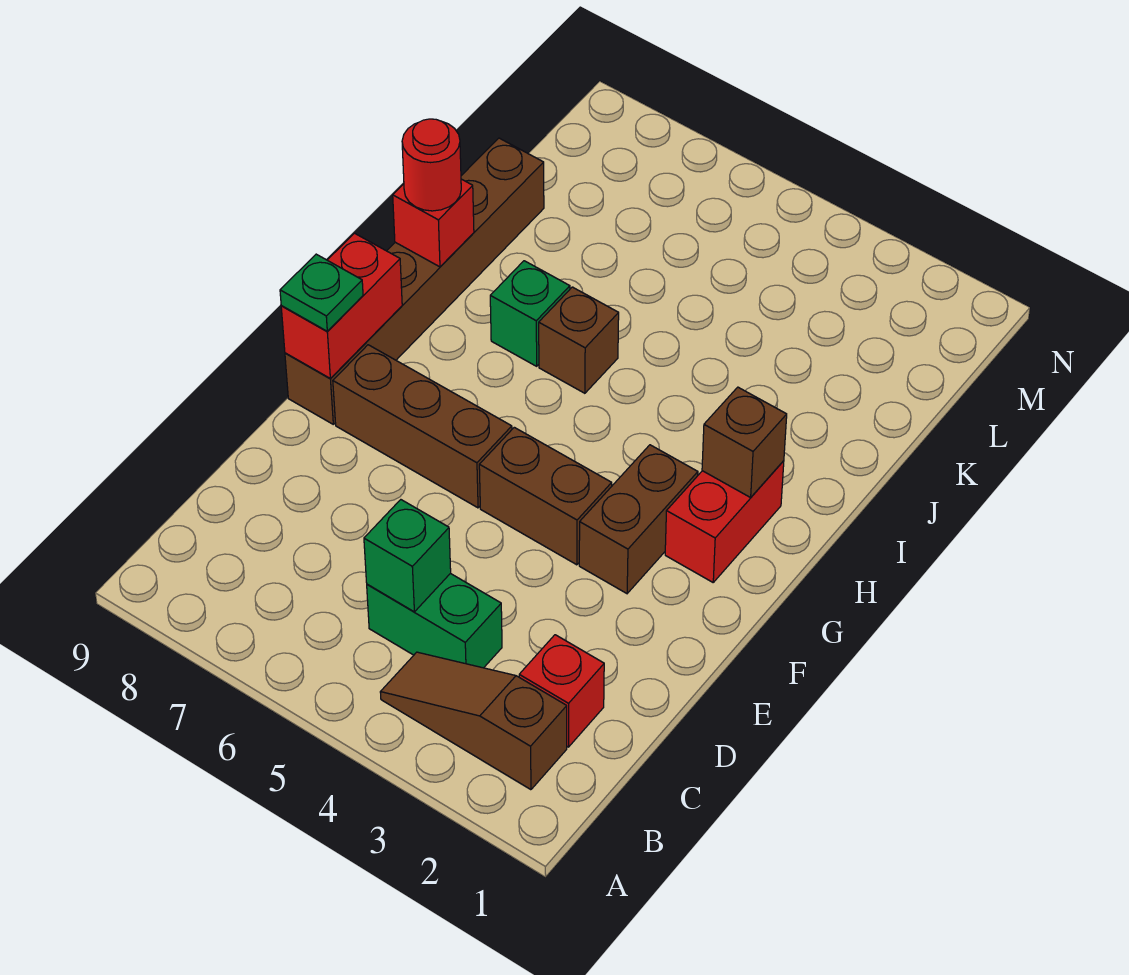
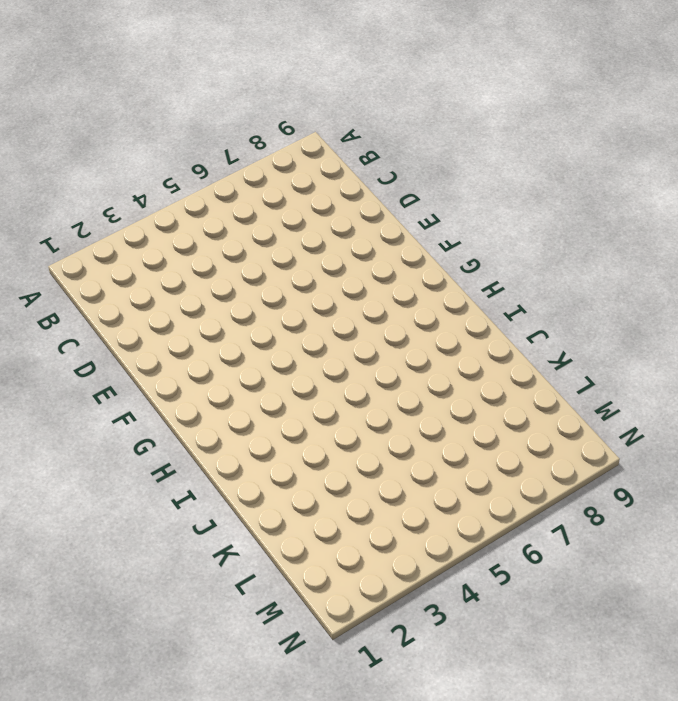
none -> brown 1x3 slope [380,652,567,790]
none -> red 1x1 brick [519,635,604,747]
none -> green 1x2 brick [367,573,502,668]

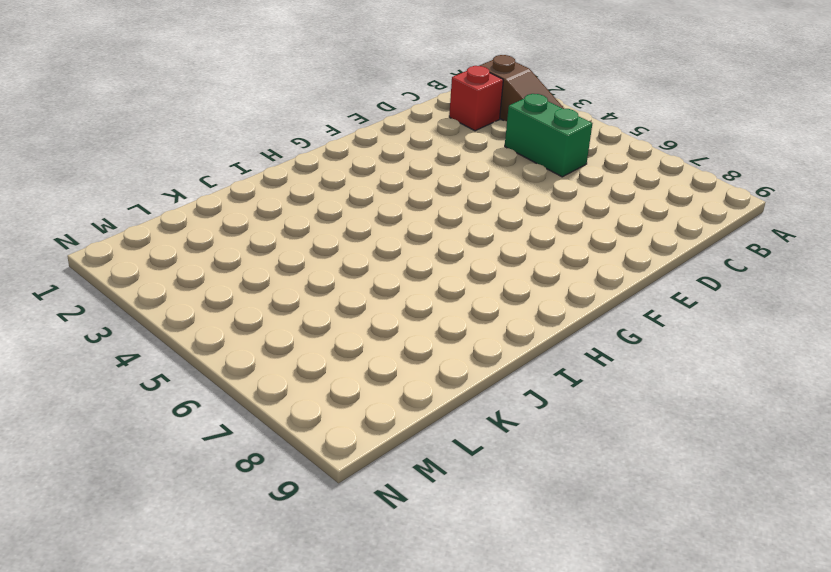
none -> brown 1x2 brick [579,445,698,593]
none -> brown 1x2 brick [479,427,612,565]
none -> brown 1x3 brick [333,345,512,508]

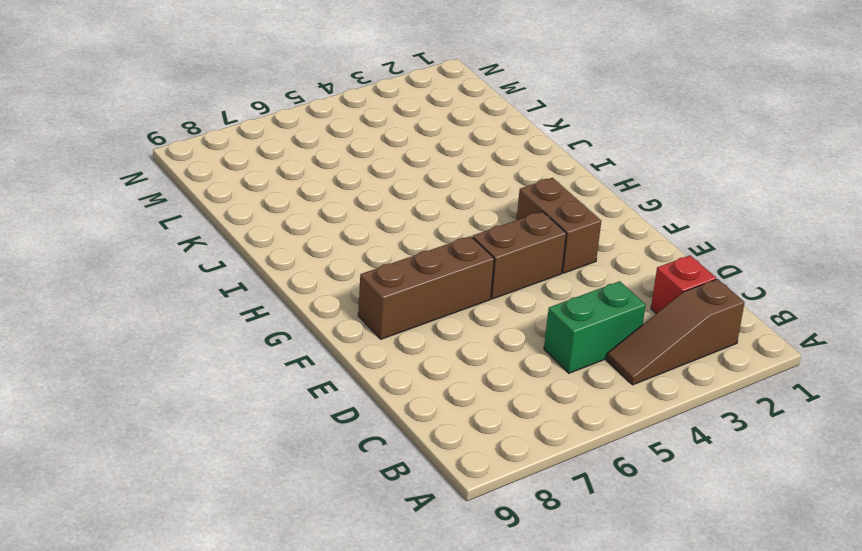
none -> brown 1x6 brick [285,138,544,424]
none -> red 1x2 brick [665,461,784,582]
none -> brown 1x1 brick [539,287,619,393]

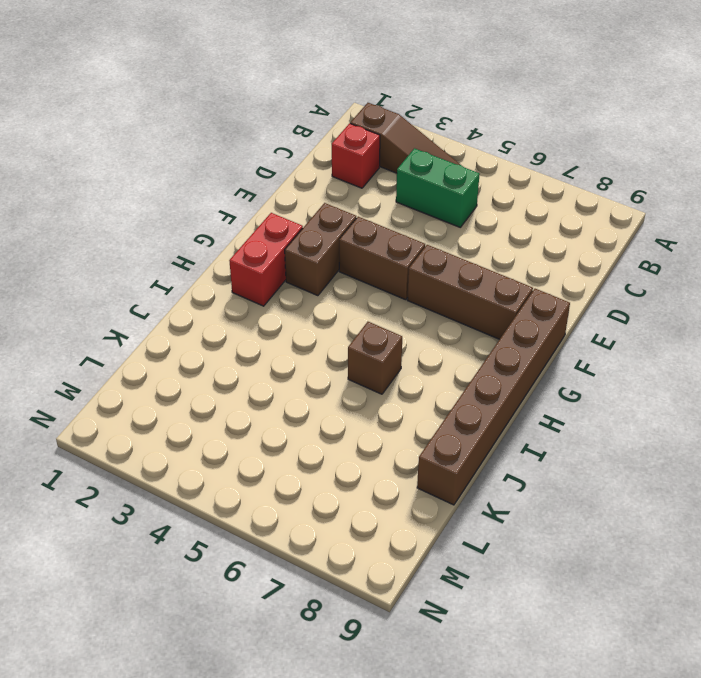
none -> green 1x1 brick [490,261,570,366]
none -> green 1x1 brick [364,500,451,612]
none -> red 1x2 brick [281,233,402,378]

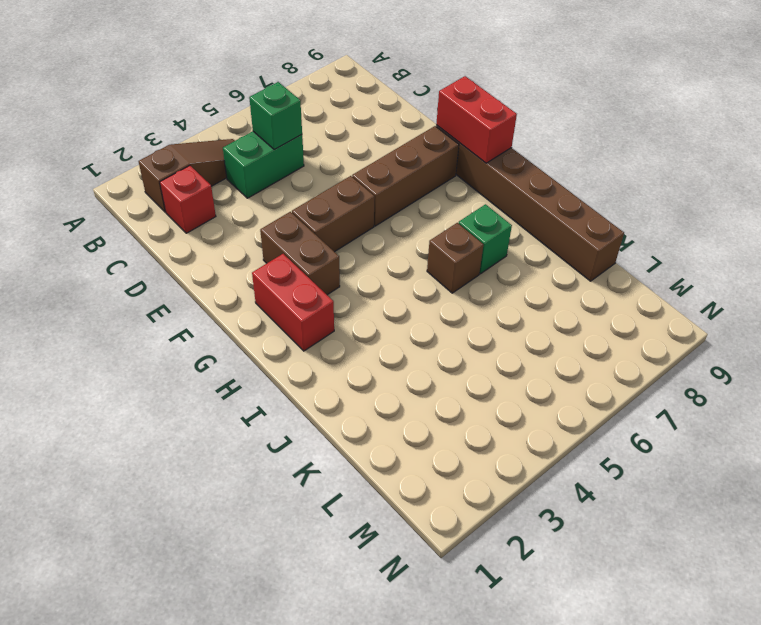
none -> brown 1x1 brick [702,387,787,497]
none -> red 1x1 brick [393,179,474,267]
none -> green 1x1 plate [280,254,363,331]

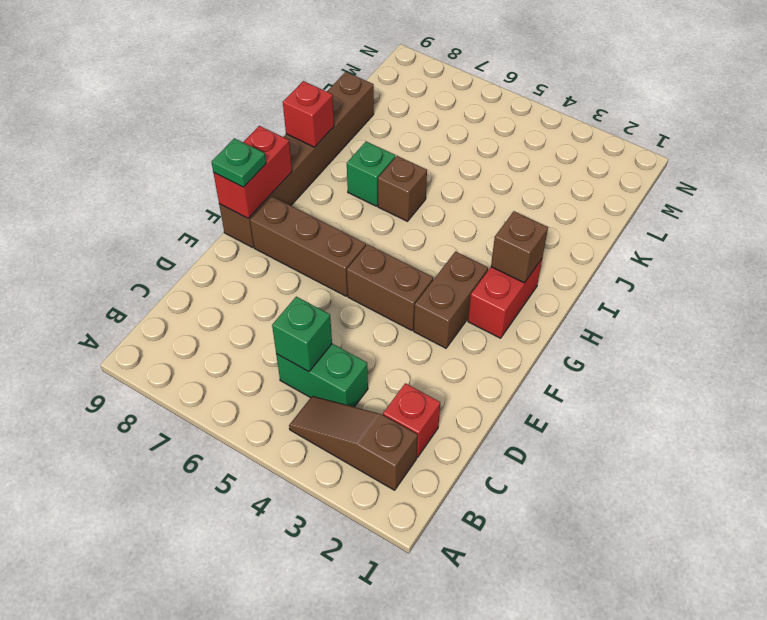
none -> red 1x1 round brick [402,119,461,211]

